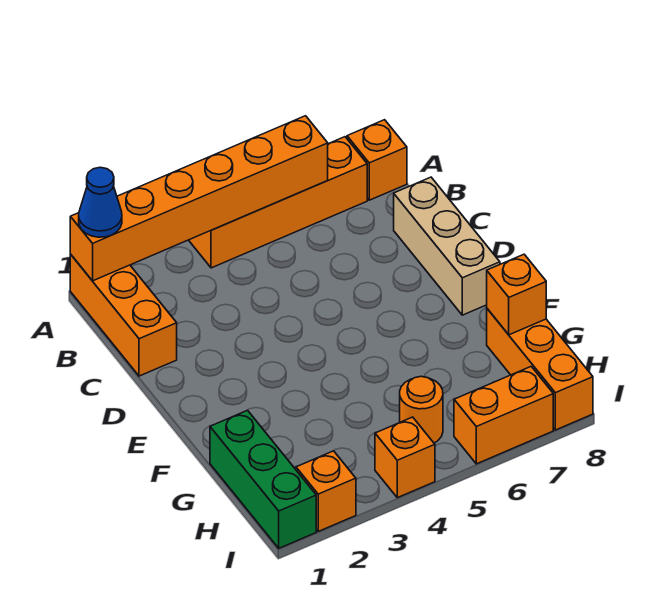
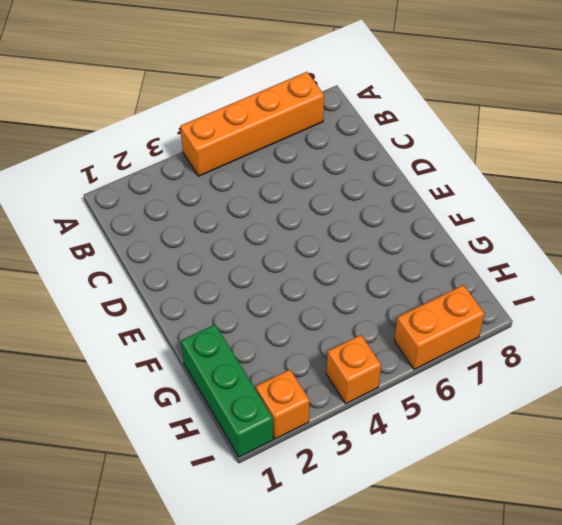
none -> orange 1x3 brick [70,254,177,376]
none -> orange 1x1 brick [347,120,407,200]
none -> tan 1x3 brick [394,177,500,315]

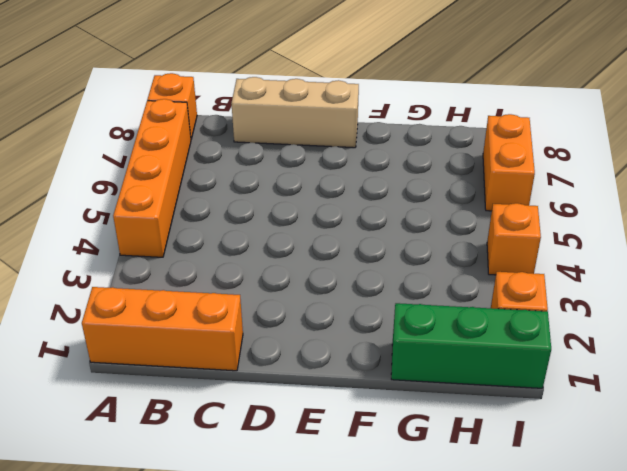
none -> orange 1x3 brick [487,309,593,430]
none -> orange 1x1 round brick [400,376,443,443]
none -> orange 1x6 brick [70,116,328,281]

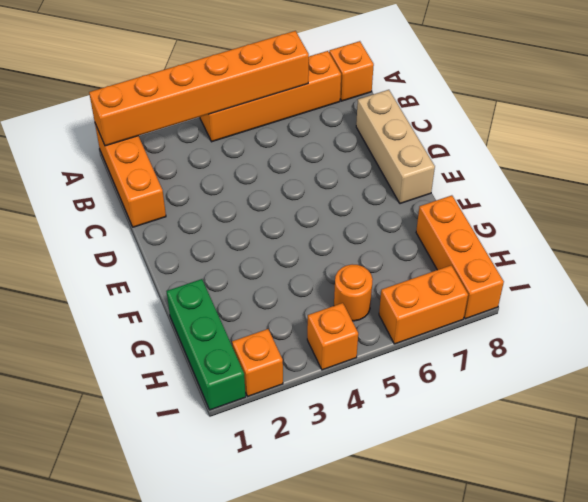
none -> orange 1x1 brick [487,254,546,335]
none -> blue 1x1 cone [79,167,122,237]

